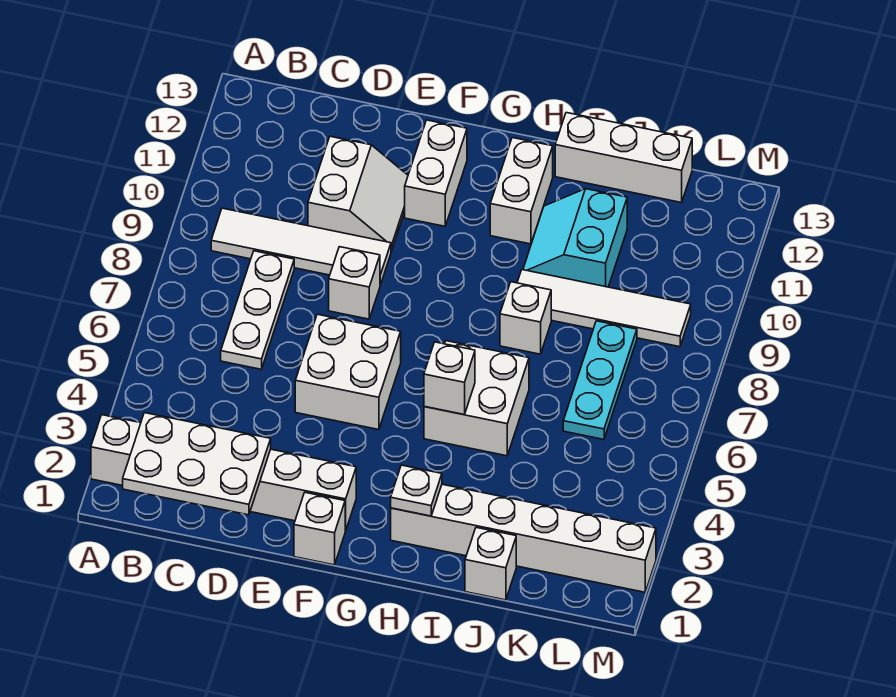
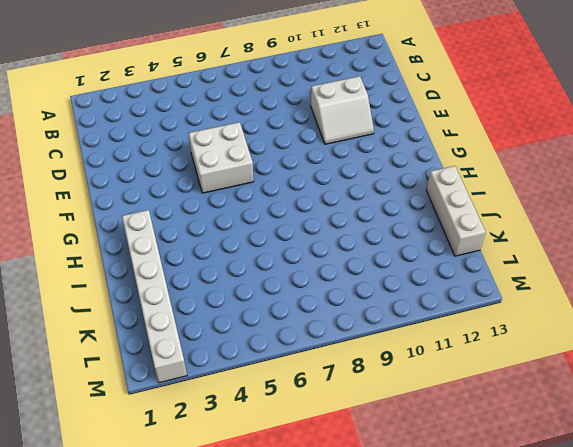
none -> white 1x6 brick [91,415,356,531]
none -> white 1x4 tile [211,208,391,285]
none -> white 1x3 plate [221,251,294,369]

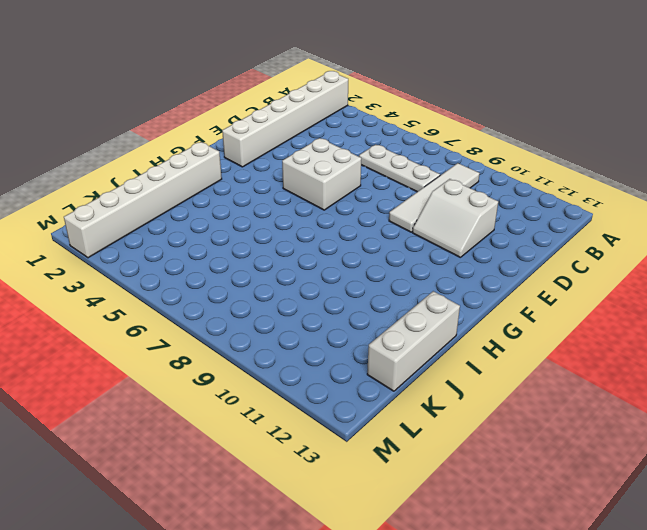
none -> white 1x1 brick [329,247,380,319]
none -> white 1x1 brick [294,493,345,565]
none -> white 1x2 brick [405,120,467,226]

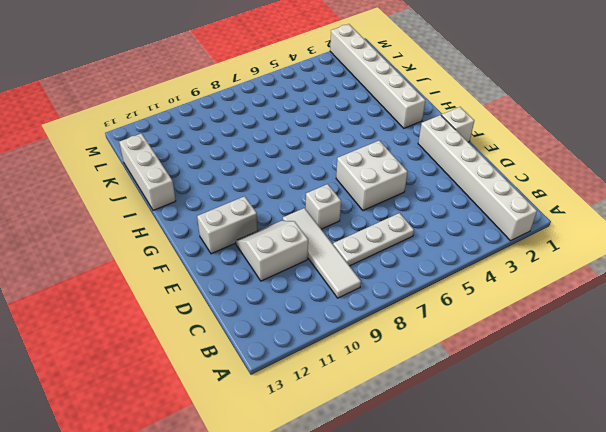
none -> white 2x2 brick [424,341,529,456]
none -> white 1x2 brick [490,138,553,244]
none -> white 1x1 brick [500,282,551,354]

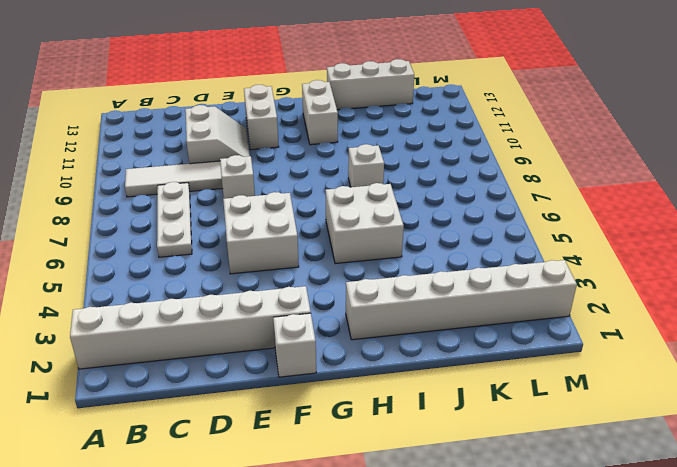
none -> white 1x4 tile [517,270,691,347]
none -> cyan 2x2 slope [523,189,627,287]
none -> white 1x1 brick [465,527,516,600]

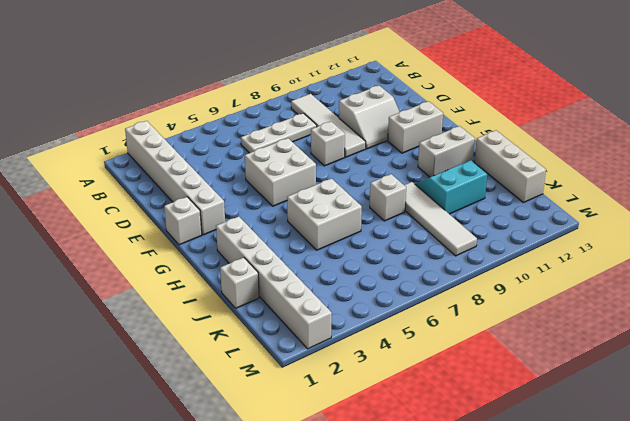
none -> cyan 1x3 plate [563,321,637,439]
none -> white 2x3 plate [123,413,271,515]
none -> white 1x1 plate [391,465,442,516]

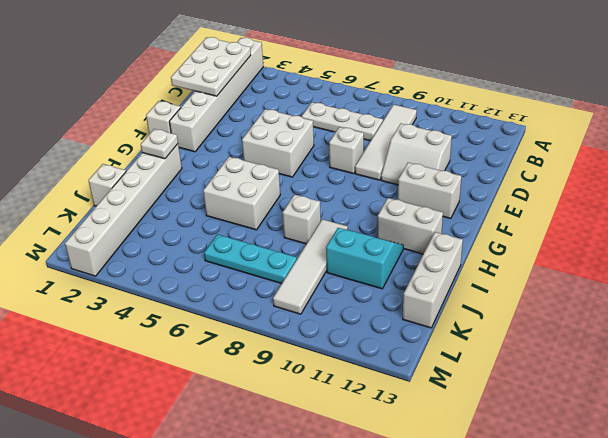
none -> white 1x1 brick [424,342,475,414]

